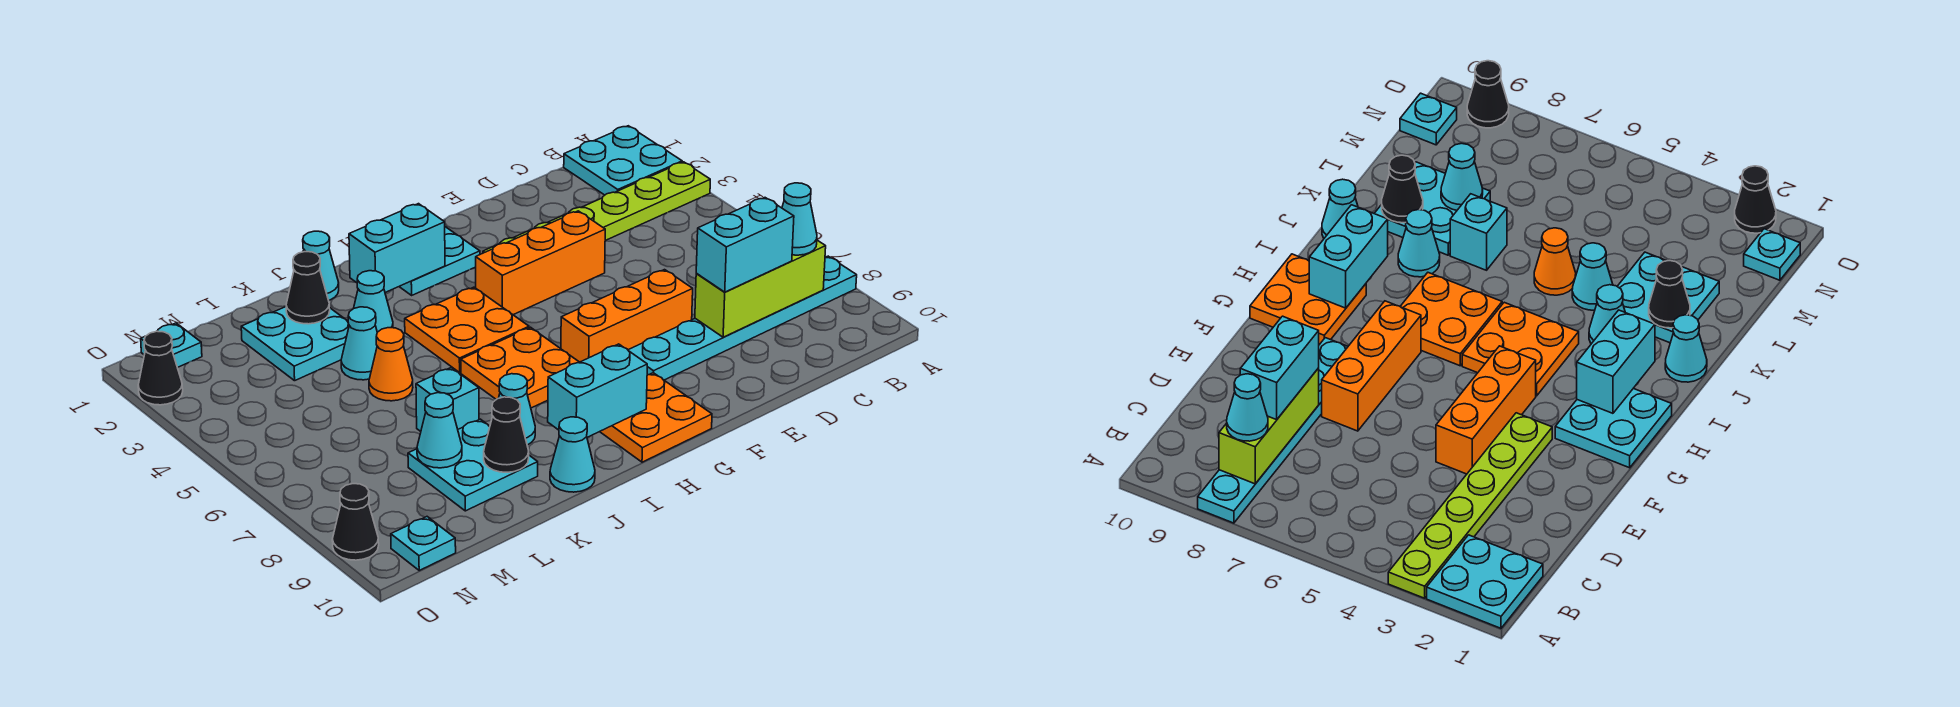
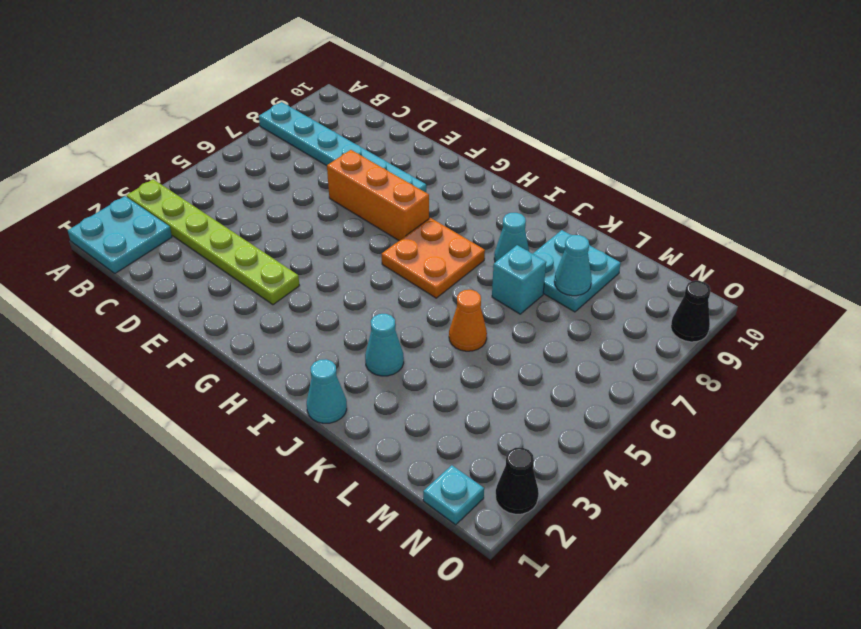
none -> orange 1x3 brick [476,211,605,315]
none -> cyan 2x2 plate [399,227,480,295]
none -> orange 2x2 plate [600,373,712,462]
none -> orange 2x2 plate [405,287,529,372]

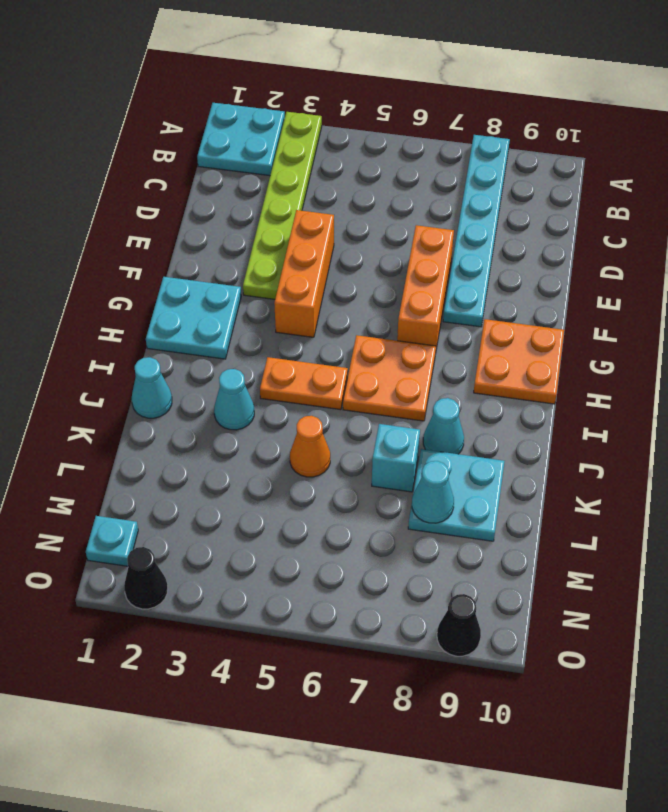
orange 1x2 plate [260,357,348,410] -> orange 2x2 plate [405,287,529,372]
none -> cyan 1x1 cone [550,417,595,492]
none -> cyan 2x2 plate [241,307,349,381]
none -> cyan 1x1 cone [341,307,377,380]
none -> cyan 1x1 plate [391,517,456,570]

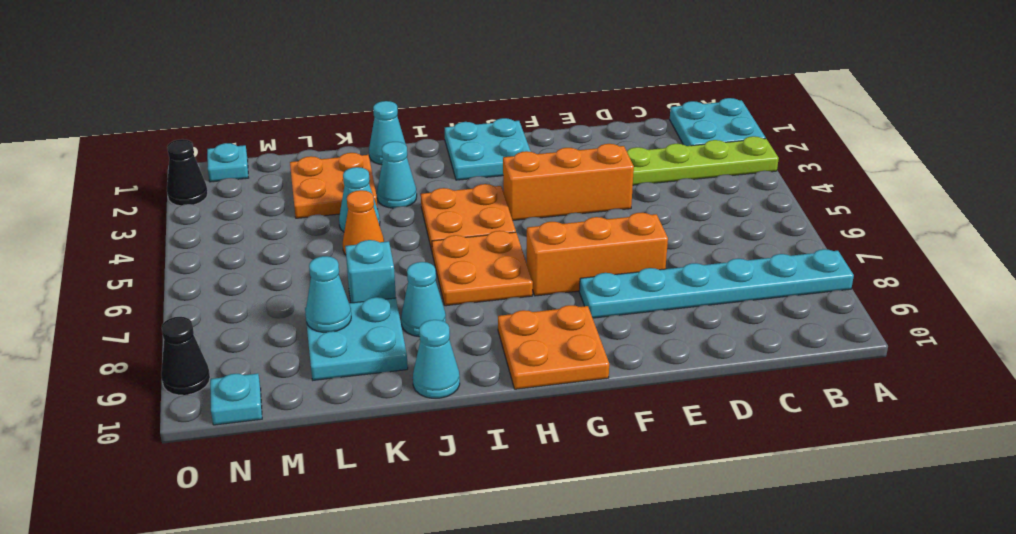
orange 2x2 plate [290,153,377,218] -> cyan 2x2 plate [241,307,349,381]
none -> lime 1x3 brick [695,240,826,337]
none -> cyan 1x2 brick [349,204,445,292]
none -> cyan 1x2 brick [548,344,647,437]
none -> black 1x1 cone [286,252,330,324]

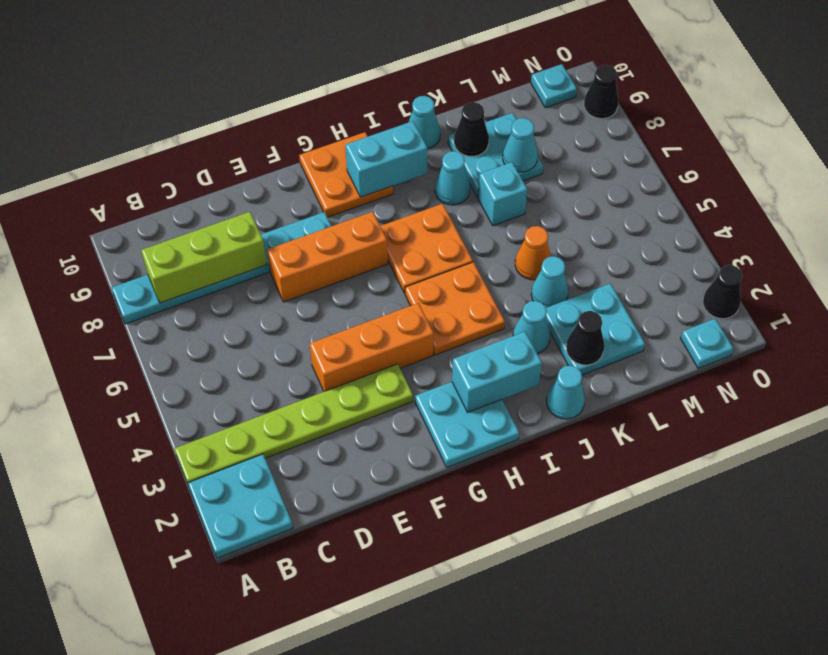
none -> cyan 1x1 cone [782,183,817,255]
none -> cyan 1x2 brick [696,198,794,292]

